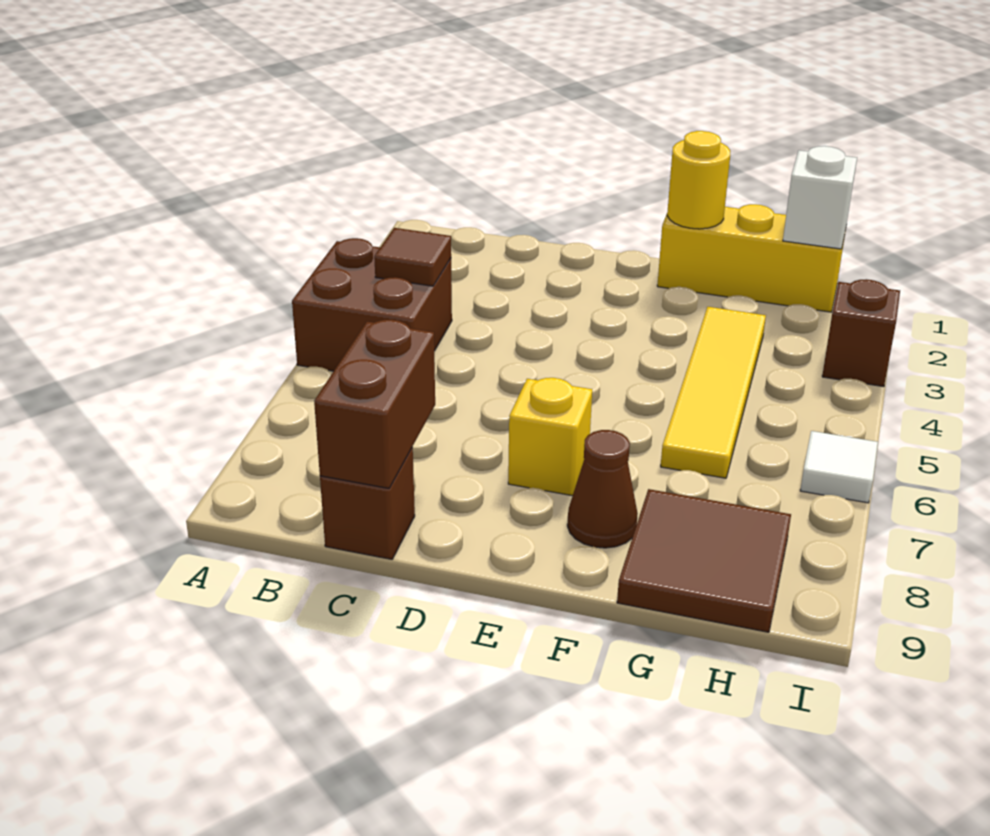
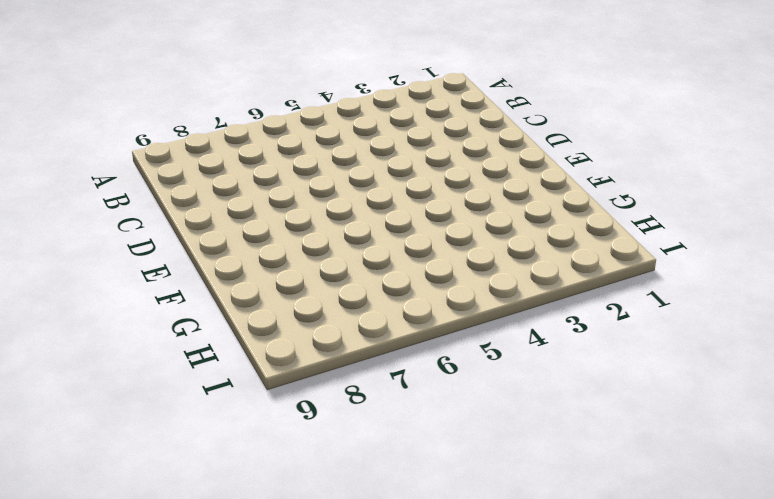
none -> brown 2x2 brick [292,238,452,371]
none -> brown 1x1 brick [320,447,415,559]
none -> yellow 1x1 brick [508,378,592,496]

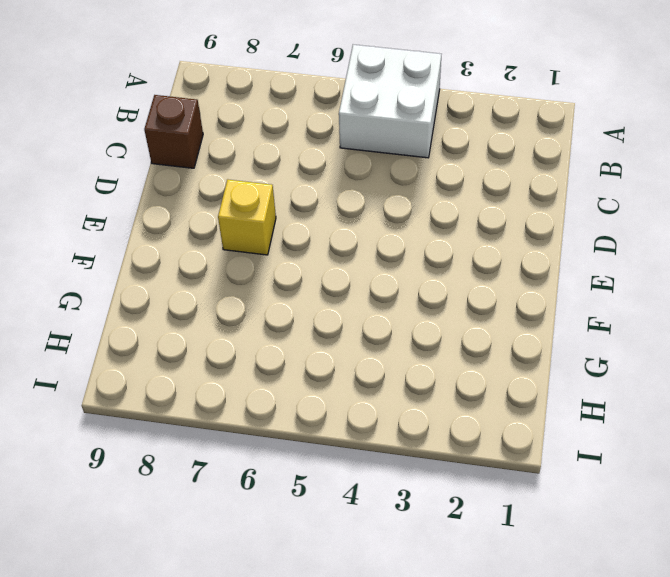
white 2x2 brick [339,45,441,158] -> brown 2x2 brick [292,238,452,371]
none -> yellow 1x3 brick [657,204,846,312]
none -> brown 1x1 cone [567,430,638,548]
none -> yellow 1x4 tile [661,307,766,478]

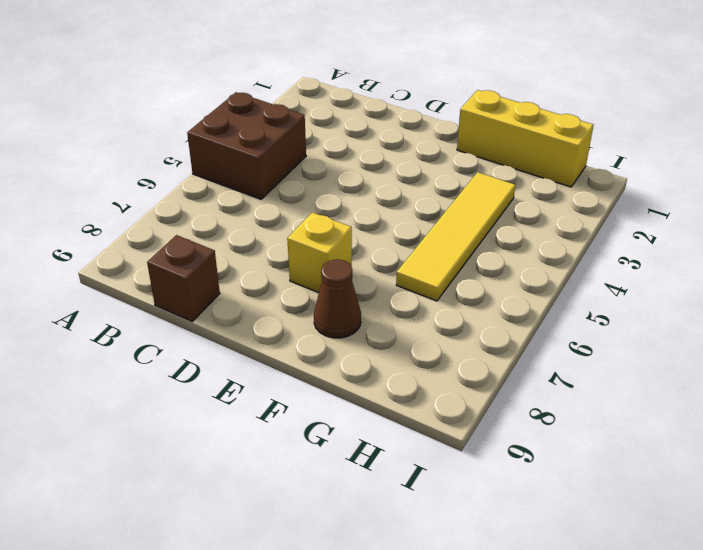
none -> brown 2x2 tile [617,489,791,632]
none -> brown 1x1 brick [822,279,900,387]
none -> white 1x1 tile [800,431,878,503]

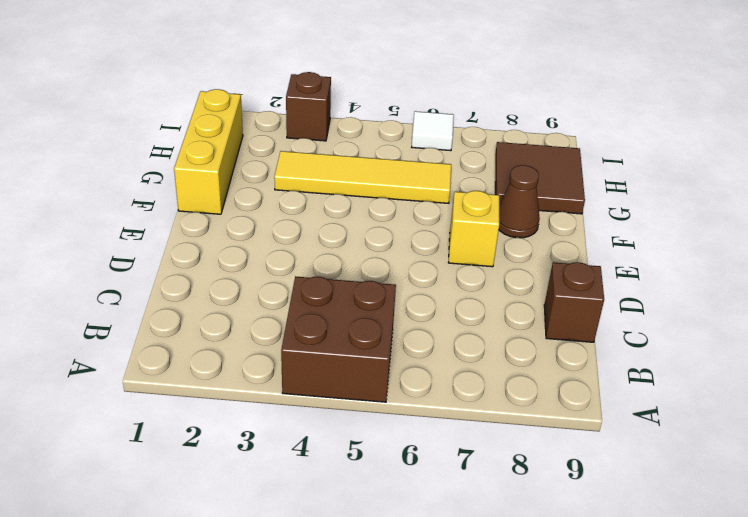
none -> brown 1x1 tile [374,228,451,286]
none -> brown 1x2 brick [314,320,435,488]
none -> yellow 1x1 round brick [667,131,730,229]

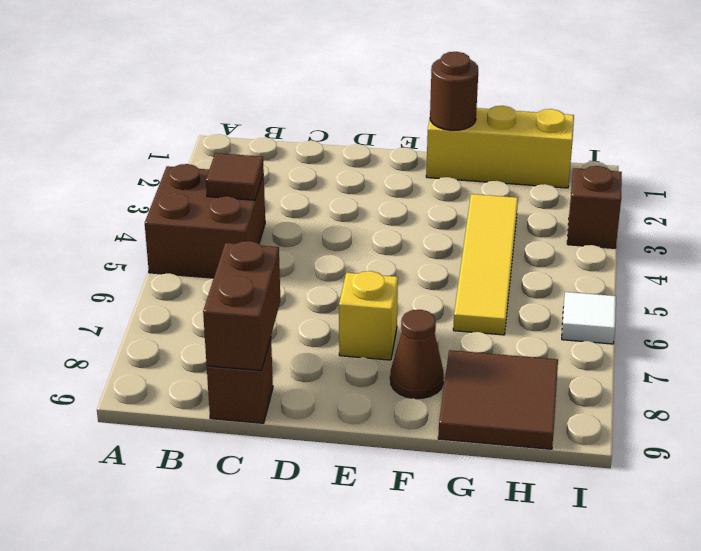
brown 1x1 round brick [430,52,478,130] -> yellow 1x1 round brick [667,131,730,229]
none -> white 1x1 brick [783,146,857,249]

